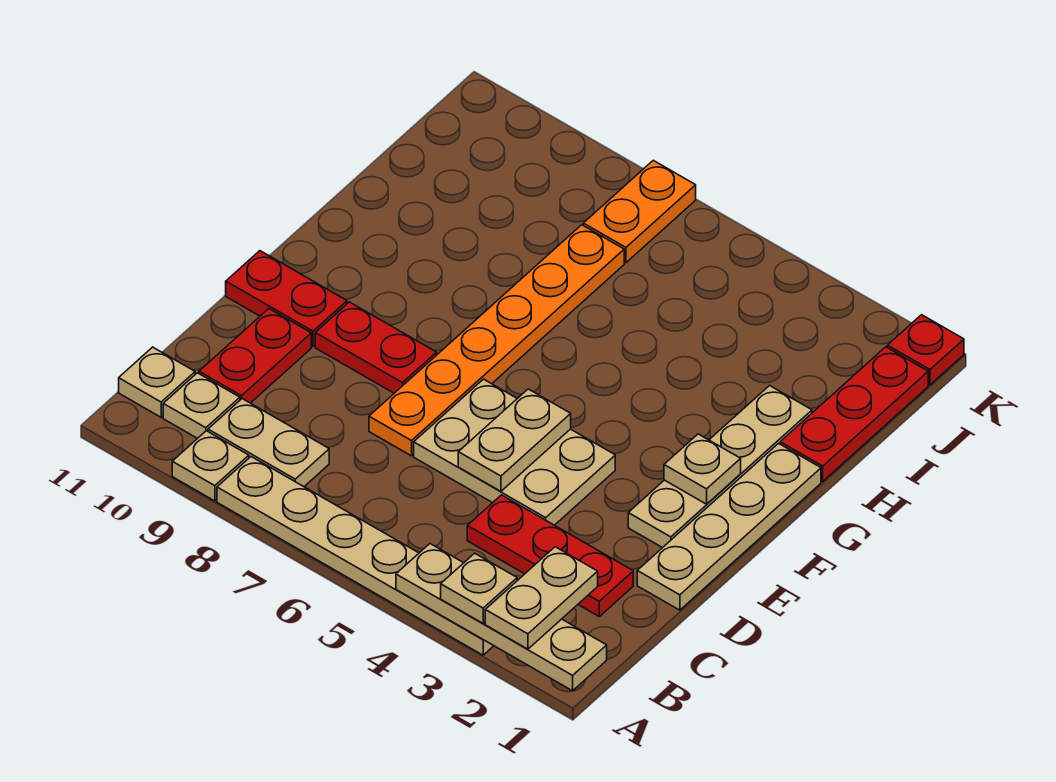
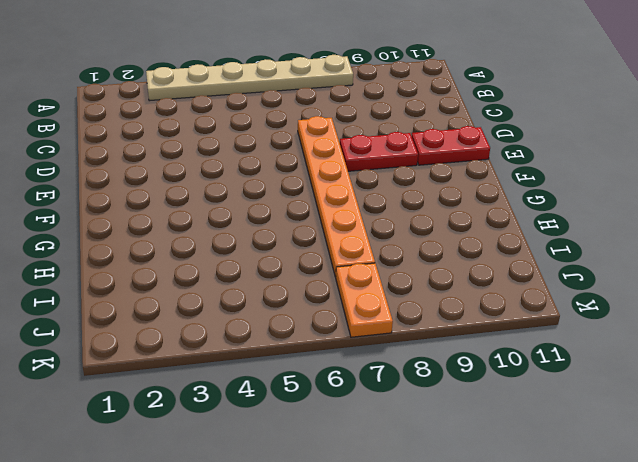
none -> tan 1x1 plate [172,431,249,501]
none -> tan 1x2 plate [208,399,329,487]
none -> tan 1x1 plate [163,373,240,438]

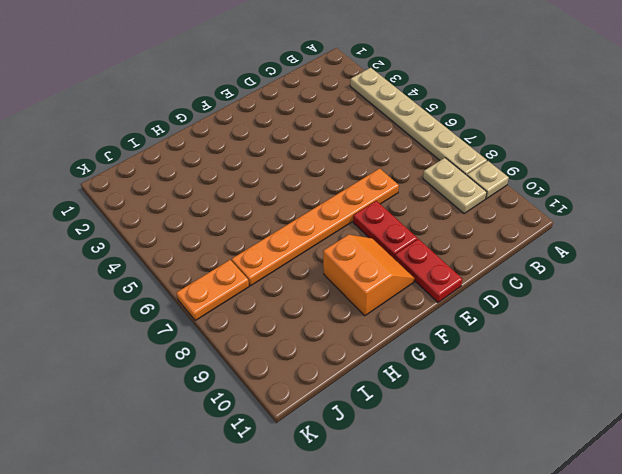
orange 2x2 slope [323,235,415,316] -> none
none -> tan 1x1 plate [163,373,240,438]
none -> tan 1x1 plate [119,347,195,417]
none -> red 1x3 plate [467,495,633,616]

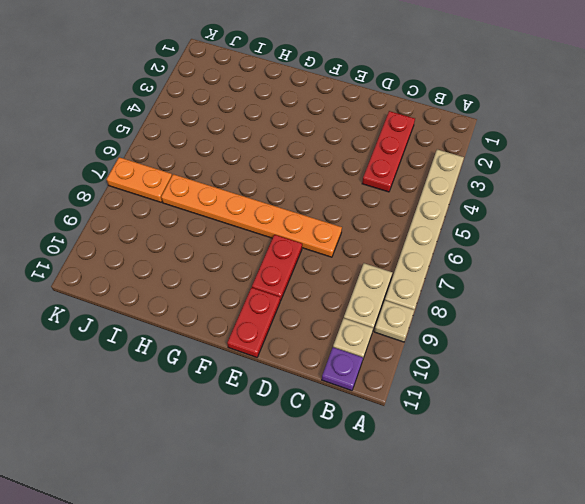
purple 1x1 plate [322,347,363,391] -> tan 1x1 plate [119,347,195,417]
none -> red 1x2 plate [199,309,311,403]
none -> tan 1x4 plate [637,443,821,610]
none -> tan 2x3 plate [414,379,615,525]

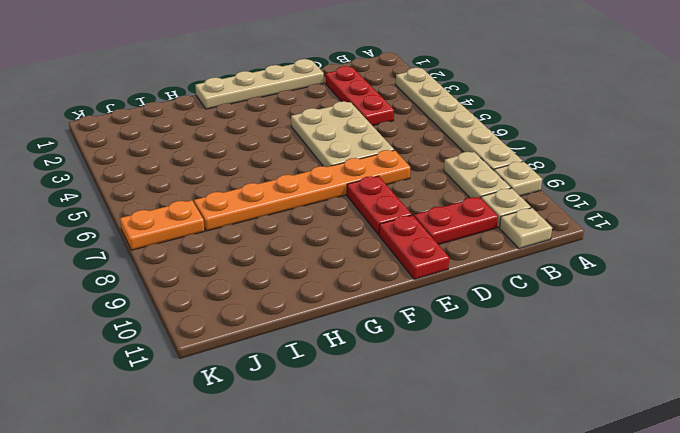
none -> tan 1x4 plate [628,386,812,548]
none -> red 1x3 plate [780,347,928,481]
none -> red 1x1 plate [887,315,964,385]

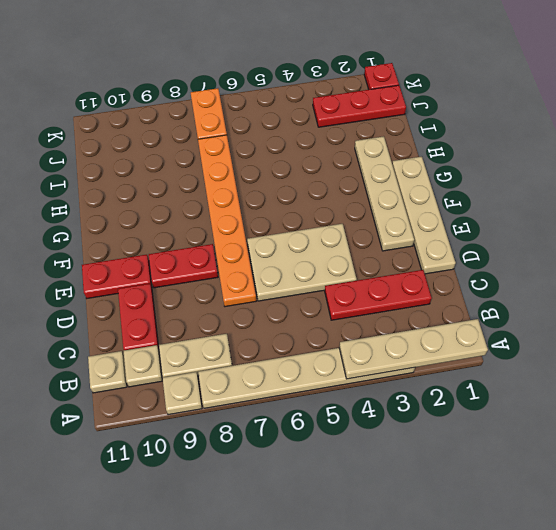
red 1x3 plate [313,85,406,127] -> red 1x3 plate turned to [780,347,928,481]
none -> tan 1x2 plate [458,389,571,491]
none -> tan 1x1 plate [664,434,741,504]
none -> tan 1x2 plate [485,547,598,649]

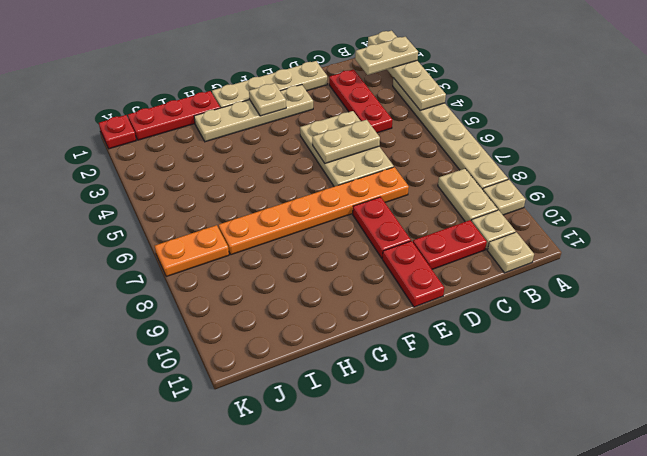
none -> tan 1x1 plate [441,553,517,623]

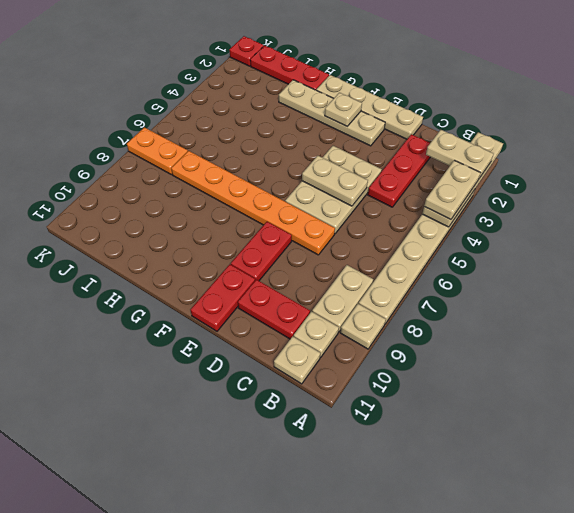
tan 1x2 plate [424,160,480,220] -> tan 1x1 plate [441,553,517,623]

